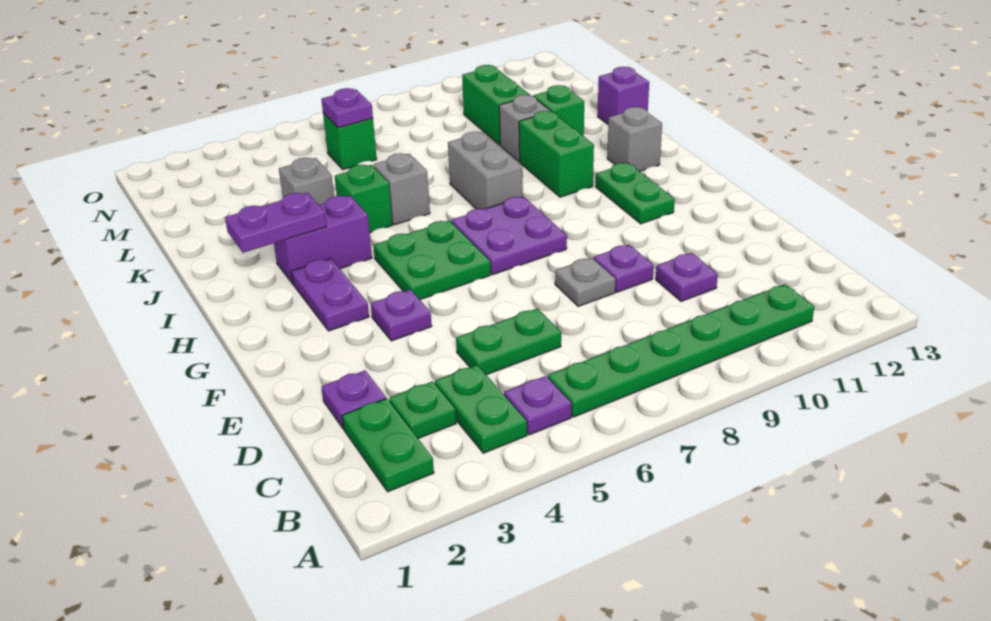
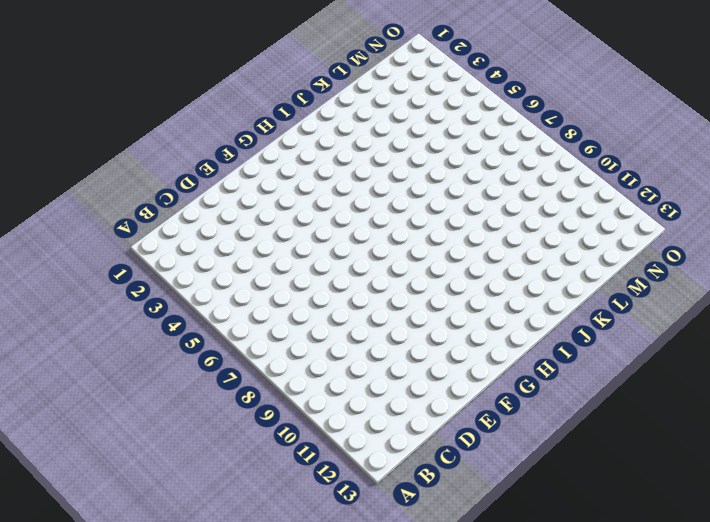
none -> green 1x2 plate [342,399,434,492]
none -> green 1x2 plate [435,365,527,453]
none -> purple 1x1 plate [504,376,572,435]

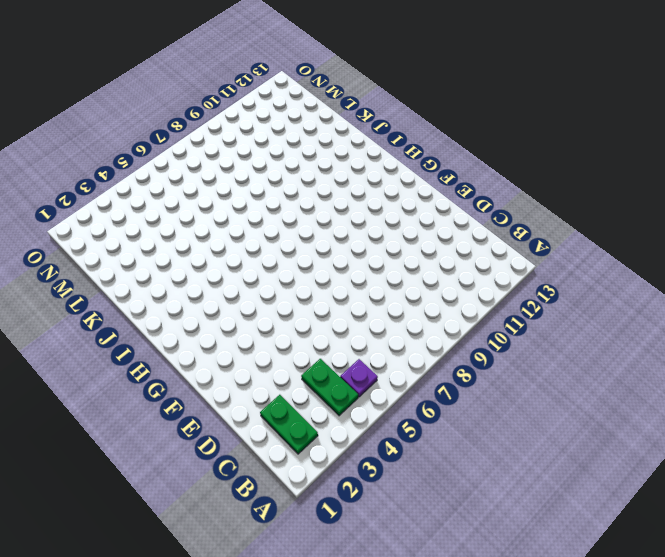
none -> green 1x6 plate [548,284,814,417]
none -> green 1x1 plate [389,381,456,438]
none -> purple 1x1 plate [321,371,386,429]

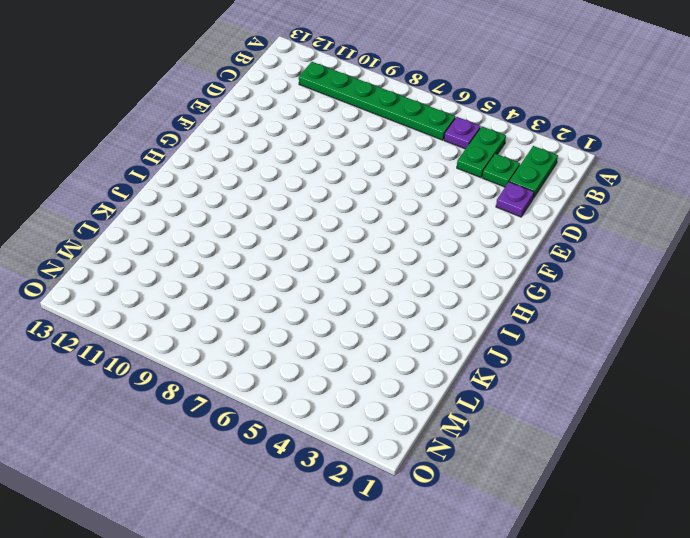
none -> green 1x2 plate [456,308,561,375]
none -> purple 1x1 plate [656,253,718,301]
none -> grey 1x1 plate [555,258,615,306]

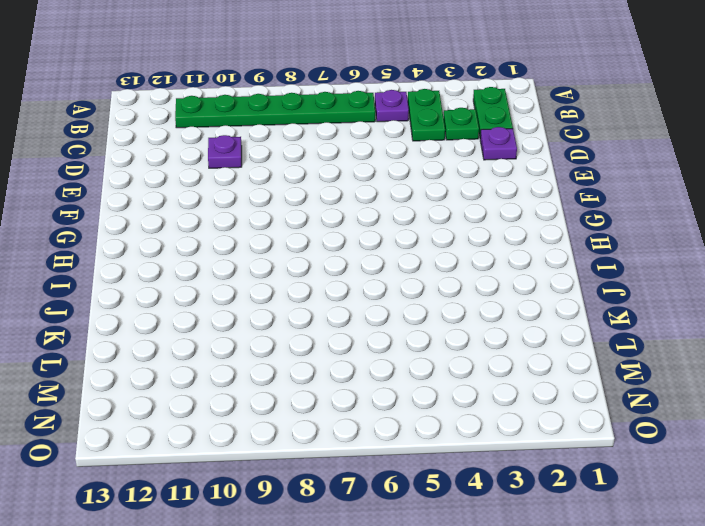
none -> green 1x2 plate [456,308,561,375]
none -> grey 1x1 plate [555,258,615,306]
none -> purple 1x1 plate [594,245,653,292]

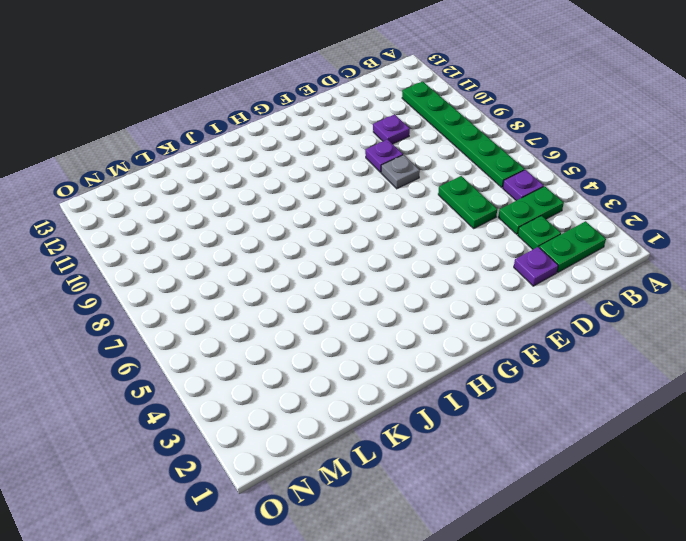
none -> purple 1x1 plate [371,290,432,341]
none -> purple 1x2 plate [292,258,369,331]
none -> green 2x2 plate [373,220,491,300]

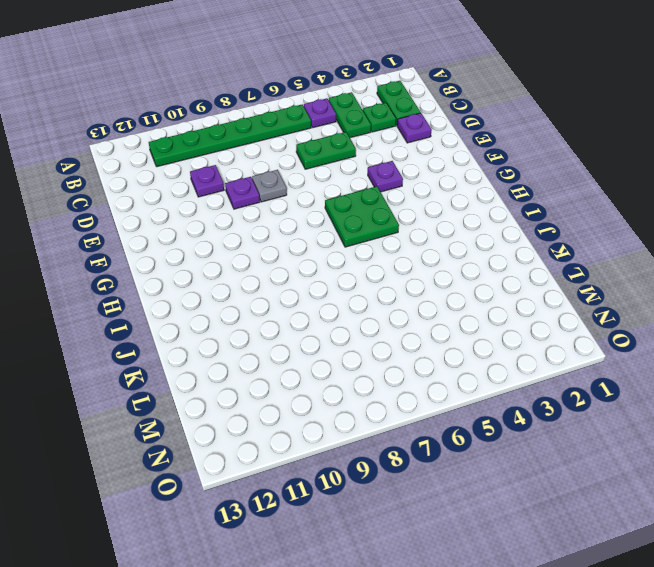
none -> purple 1x2 plate [292,258,369,331]
none -> purple 2x2 plate [451,197,567,274]
none -> green 1x2 plate [596,163,675,224]

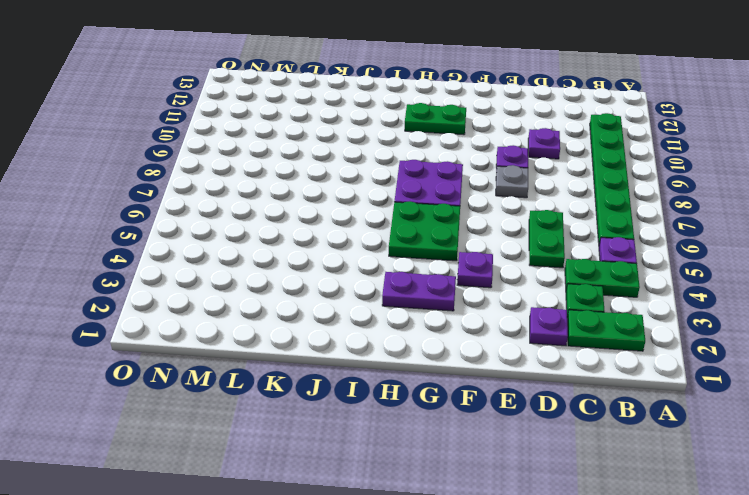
none -> purple 1x2 brick [274,196,372,284]
none -> grey 1x2 brick [448,132,523,209]
none -> green 1x2 brick [519,111,594,197]

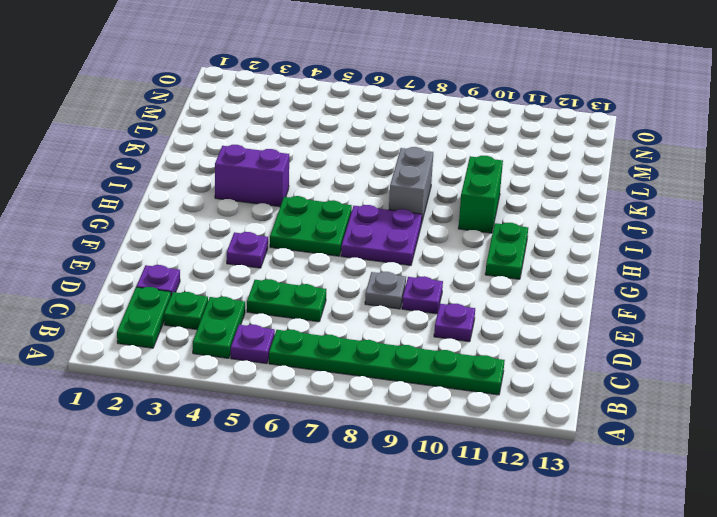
none -> purple 1x2 plate [292,258,369,331]
none -> grey 1x1 brick [607,107,662,172]
none -> green 1x1 brick [335,165,392,233]

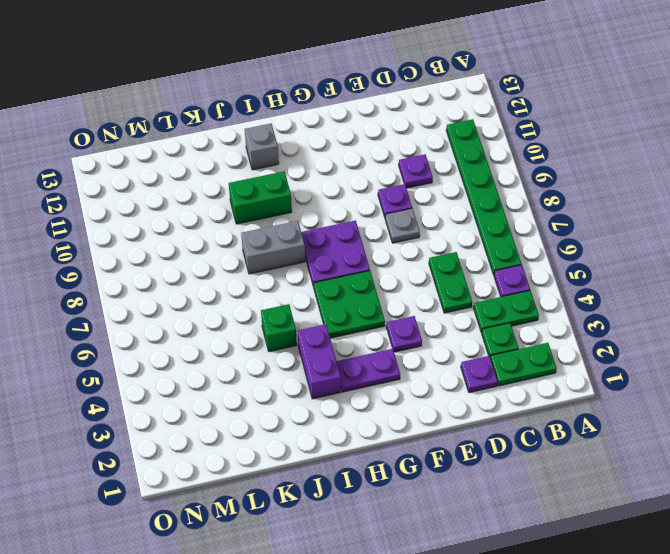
none -> green 1x2 plate [596,163,675,224]
none -> grey 1x1 brick [373,153,430,225]
none -> grey 1x1 brick [279,158,334,205]

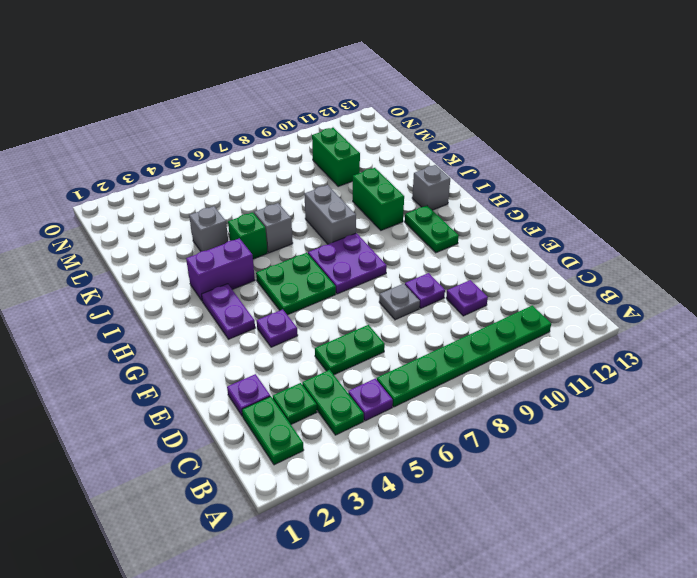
none -> grey 1x1 brick [499,95,550,162]
none -> green 1x1 brick [533,85,584,136]
none -> purple 1x1 brick [598,67,649,124]

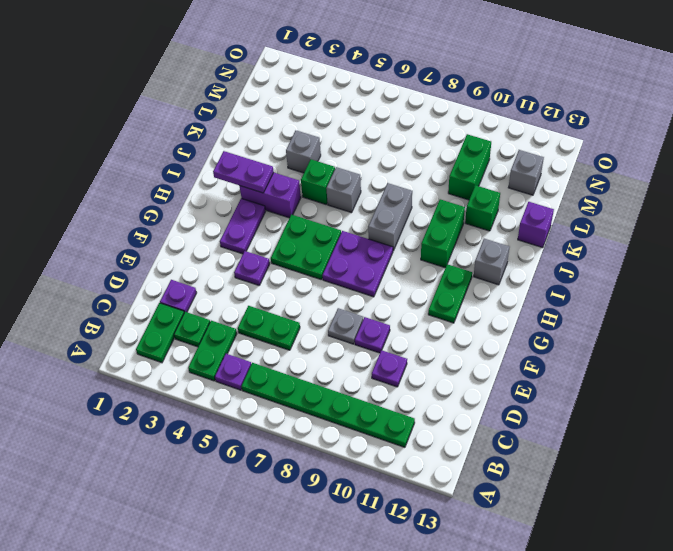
grey 1x1 brick [508,150,544,195] -> grey 1x1 brick moved to [499,95,550,162]
none -> green 1x1 brick [323,113,377,170]
none -> purple 1x1 plate [321,88,373,128]

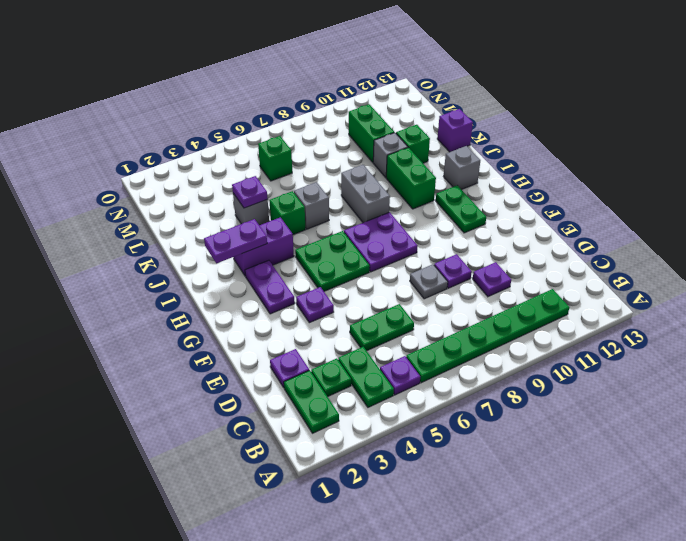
purple 1x1 plate [232,176,268,208] -> purple 1x1 plate moved to [321,88,373,128]

